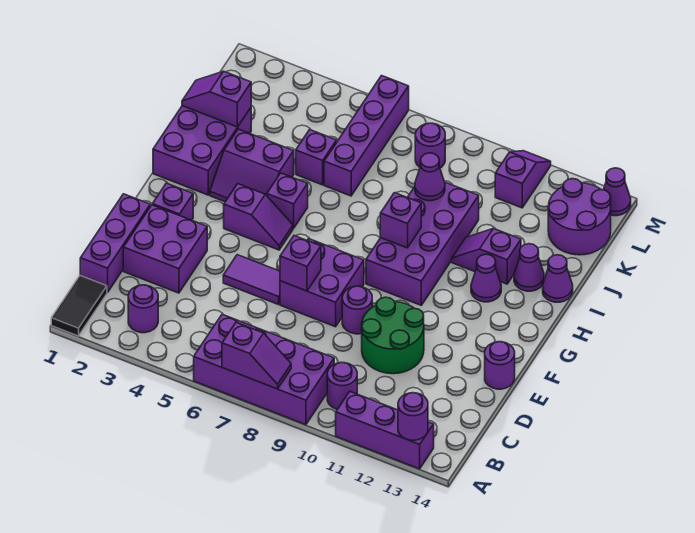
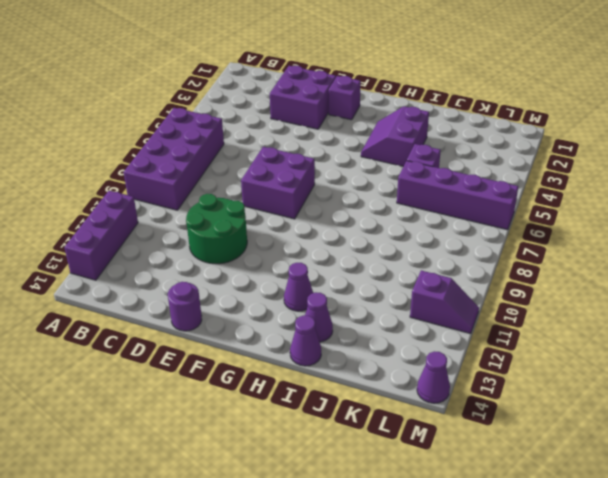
none -> black 1x2 tile [51,276,107,336]
none -> purple 1x1 round brick [128,285,158,333]
none -> purple 1x1 round brick [327,362,357,409]
none -> purple 1x3 brick [80,194,150,293]

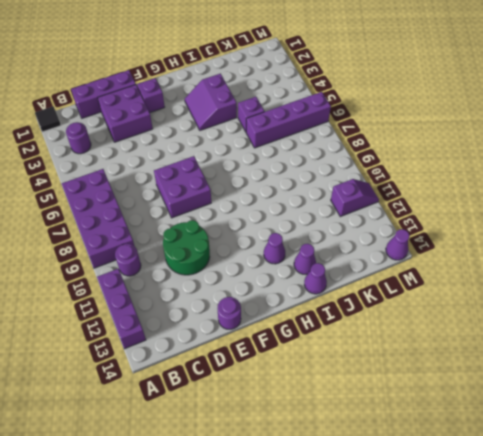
black 1x1 tile [35,106,61,132] -> black 1x2 tile [51,276,107,336]
none -> purple 1x2 tile [223,255,280,305]
none -> purple 1x1 round brick [342,286,372,334]
none -> purple 1x2 slope [224,184,293,250]
none -> purple 2x4 brick [366,182,479,305]

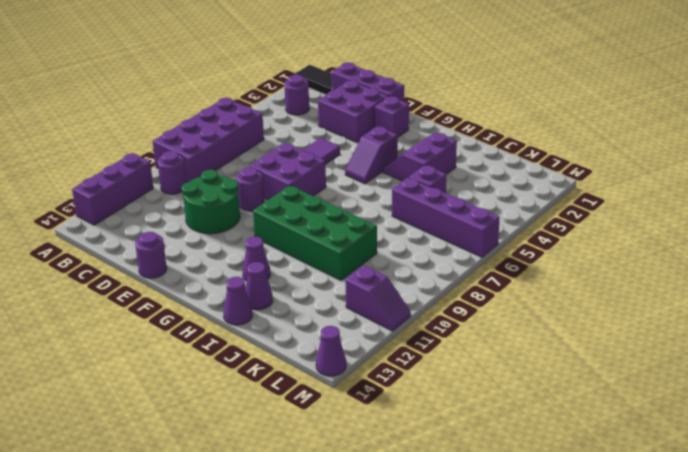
green 2x4 brick [253,186,377,280] -> purple 2x4 brick [366,182,479,305]
none -> purple 2x3 brick [153,106,251,195]
none -> purple 1x1 brick [267,173,308,228]
none -> purple 1x2 slope [452,228,521,284]
none -> purple 2x2 round brick [548,179,611,255]

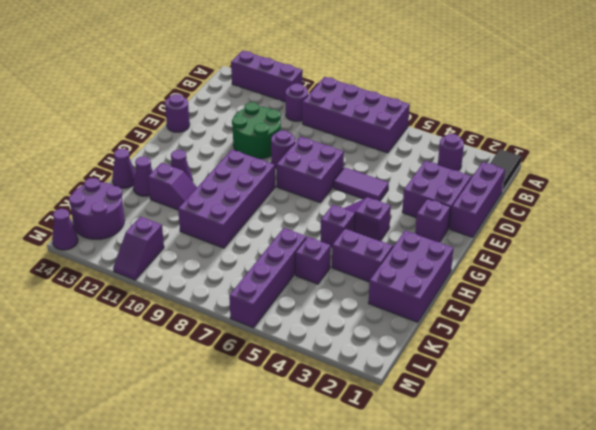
none -> purple 1x1 round brick [415,123,445,168]
none -> purple 1x2 slope [222,322,291,389]
none -> purple 1x1 round brick [398,393,428,440]
none -> purple 1x1 brick [280,236,321,291]

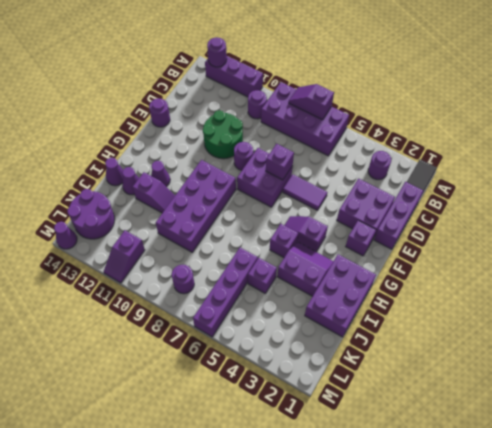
none -> purple 1x1 brick [380,193,421,248]
none -> purple 1x2 slope [182,71,251,127]
none -> purple 1x1 cone [415,153,445,201]

